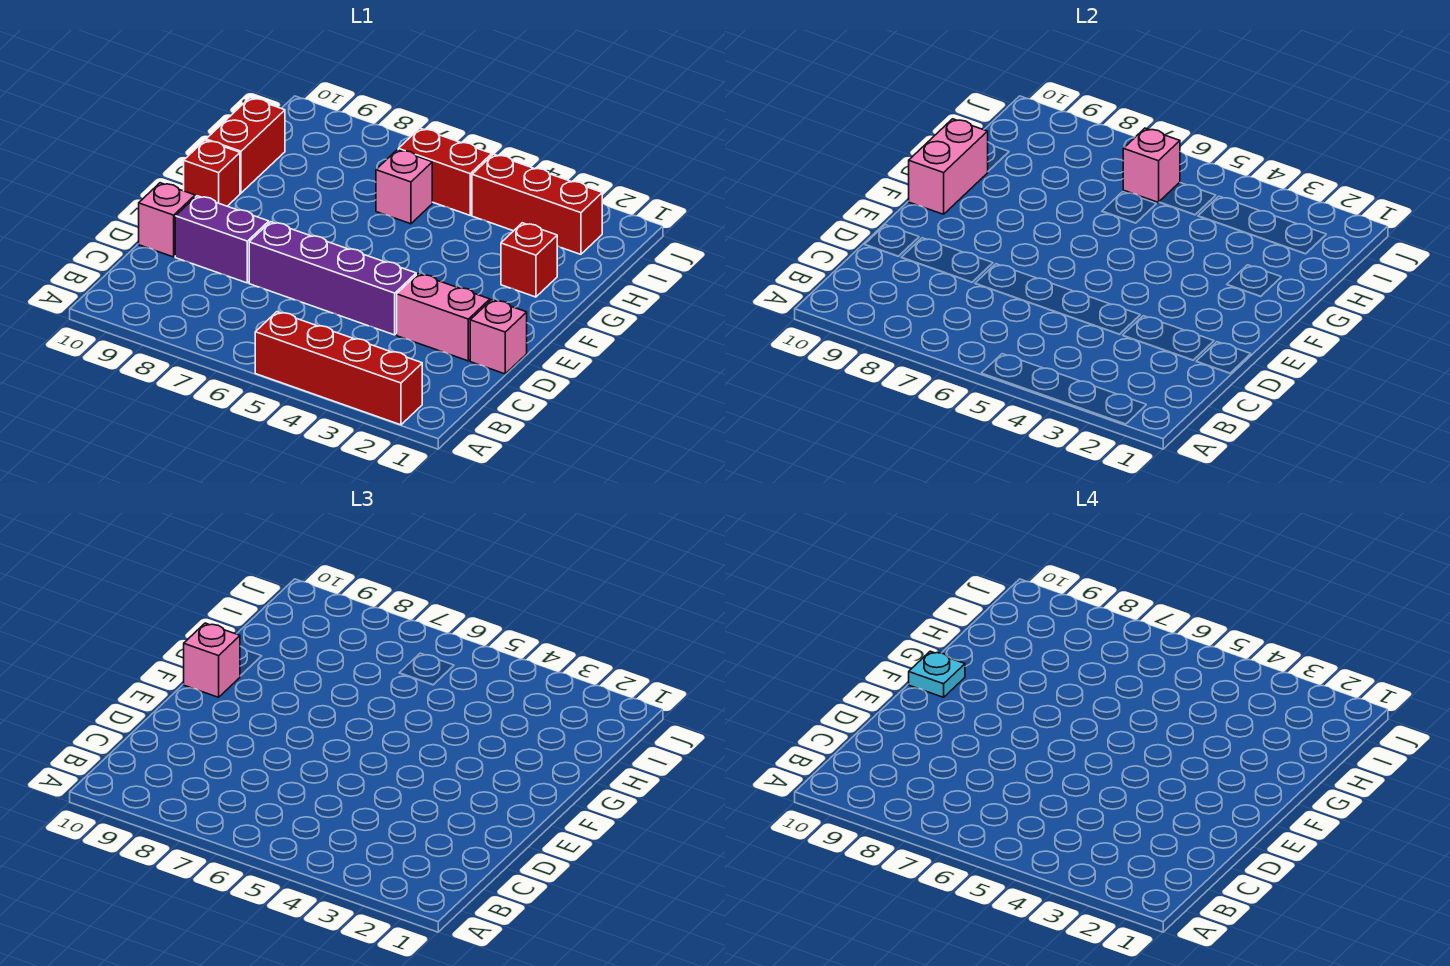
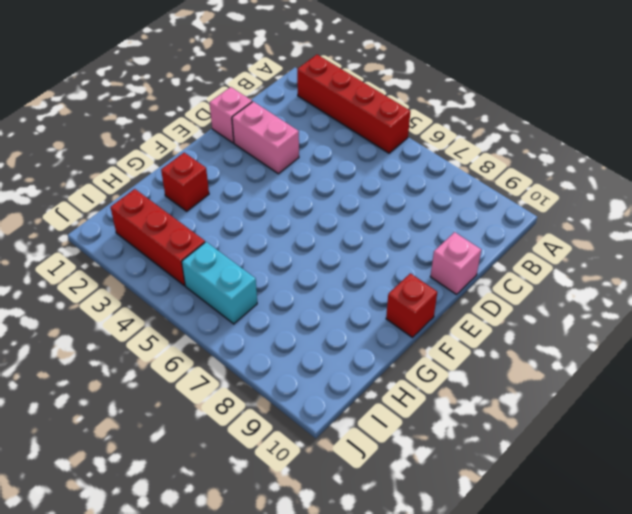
cyan 1x2 brick [182,242,257,324] -> red 1x2 brick [398,128,492,215]
none -> purple 1x4 brick [249,222,416,335]
none -> purple 1x2 brick [175,196,269,283]
none -> red 1x2 brick [206,98,285,193]

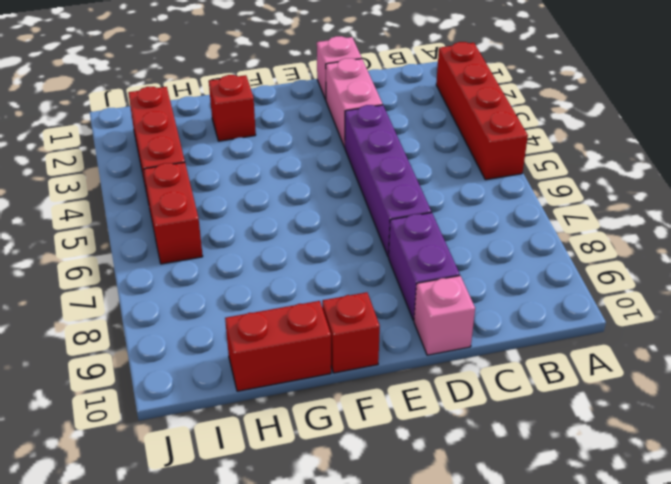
none -> pink 1x1 brick [376,150,432,224]
none -> pink 1x2 brick [909,119,988,214]
none -> pink 1x1 brick [1123,128,1180,203]

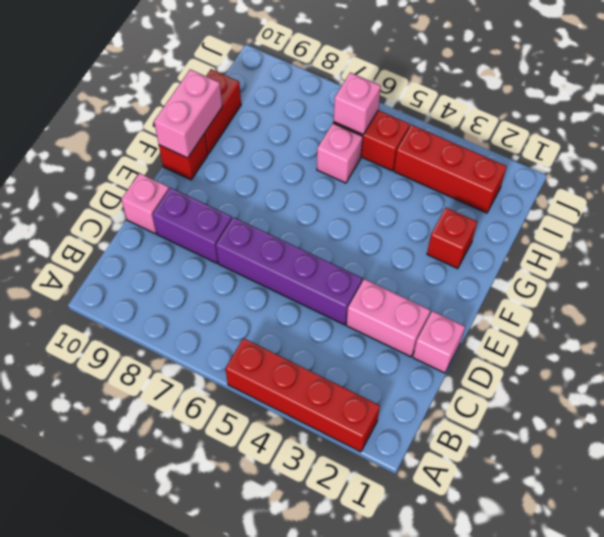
none -> pink 1x1 brick [184,623,240,697]
none -> cyan 1x1 plate [909,651,965,697]

